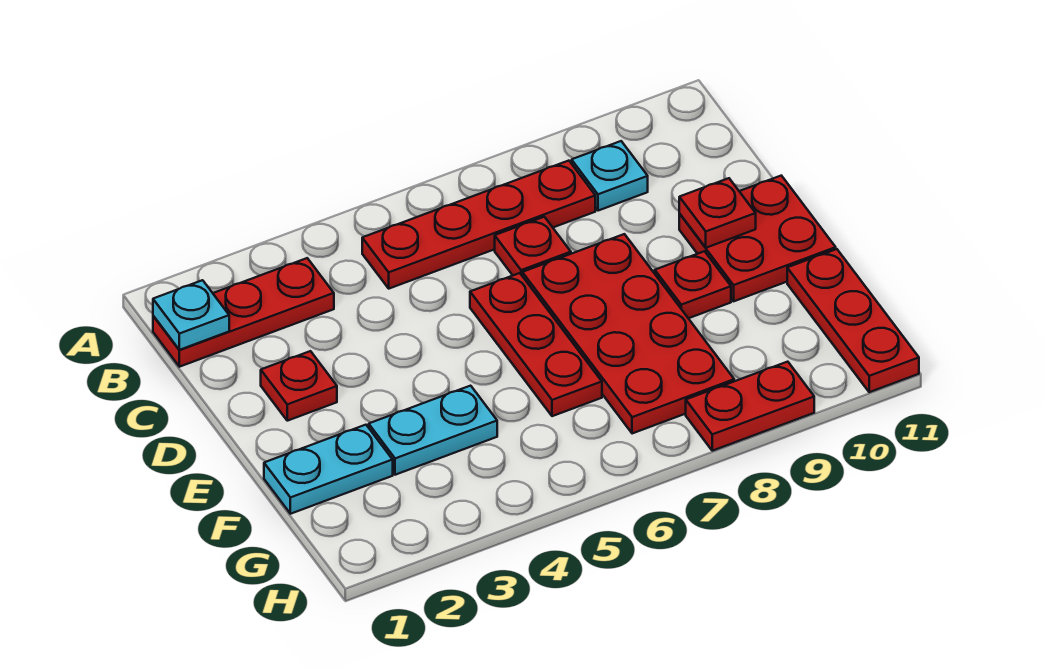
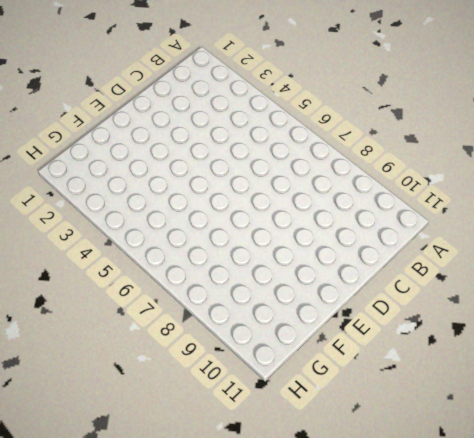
none -> red 1x3 plate [153,258,334,367]
none -> red 1x4 plate [362,161,595,289]
none -> cyan 1x1 plate [572,141,648,211]

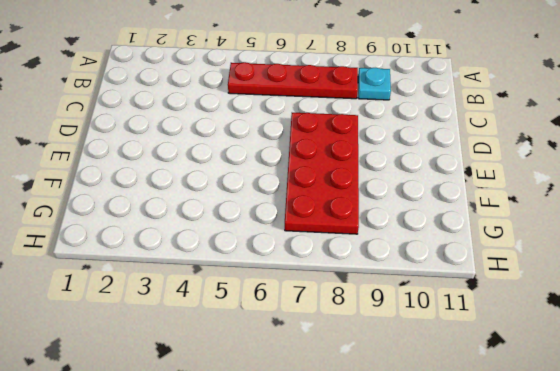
none -> red 1x3 plate [153,258,334,367]
none -> red 1x1 plate [495,217,571,275]
none -> red 1x1 plate [261,351,337,421]

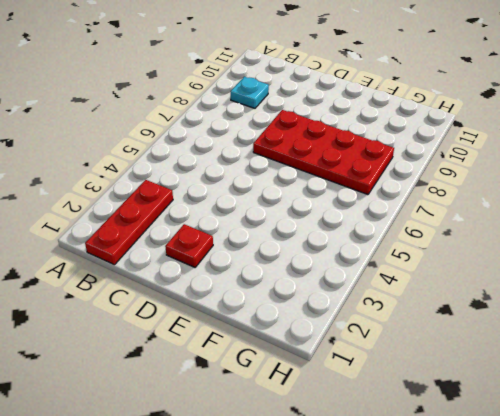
none -> red 1x4 plate [362,161,595,289]
none -> red 1x1 plate [495,217,571,275]
none -> red 1x3 plate [470,273,602,416]

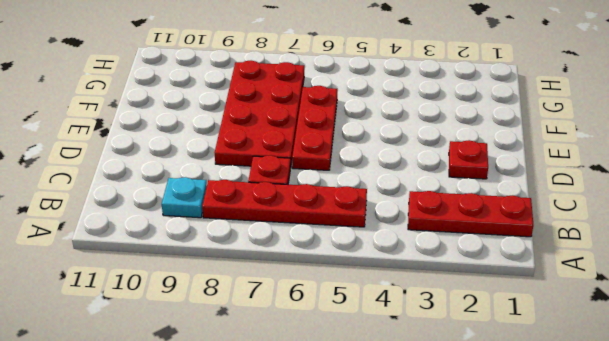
none -> red 2x2 plate [679,176,836,301]
none -> red 1x1 plate [655,251,731,318]
none -> cyan 1x2 plate [264,425,393,514]

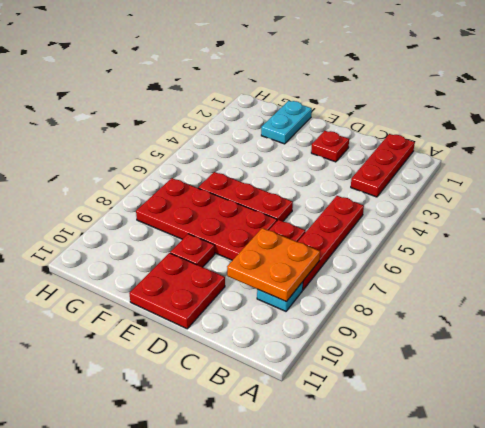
orange 2x2 plate [227,228,320,302] -> none
none -> cyan 1x2 plate [369,386,497,475]
none -> red 1x3 plate [787,249,919,392]
none -> red 1x2 plate [686,362,814,451]

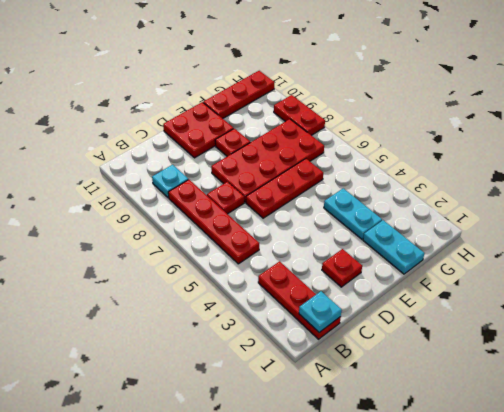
none -> red 1x1 plate [679,178,756,248]

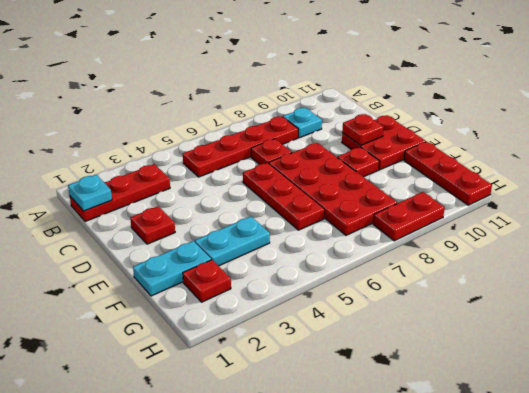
red 1x1 plate [183,260,231,302] -> none

